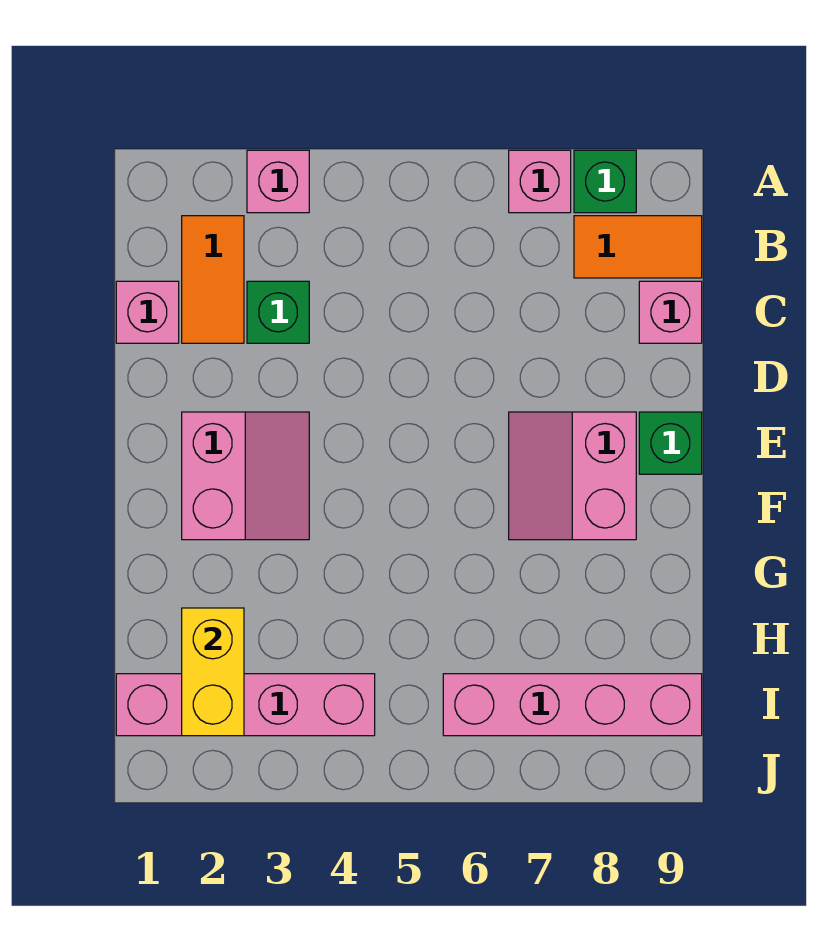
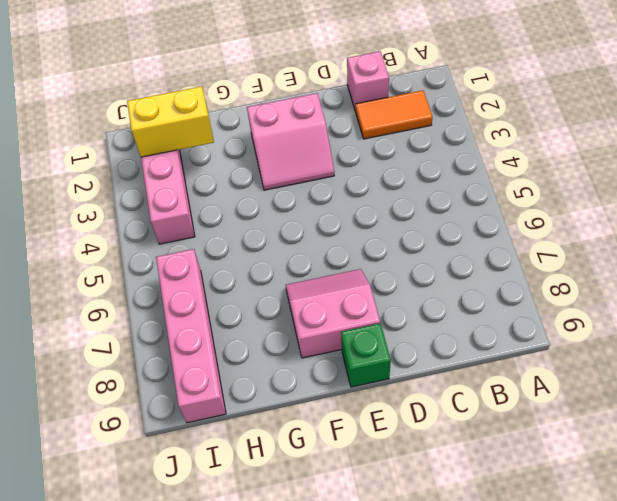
none -> pink 1x1 brick [247,150,309,213]
none -> pink 1x1 brick [509,150,571,213]
none -> green 1x1 brick [574,150,636,213]

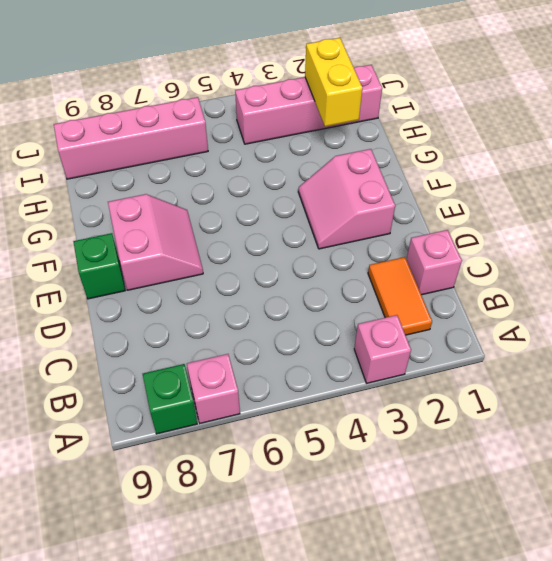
none -> orange 1x2 tile [574,216,702,278]
none -> green 1x1 brick [247,281,309,343]
none -> pink 1x1 brick [639,281,702,343]

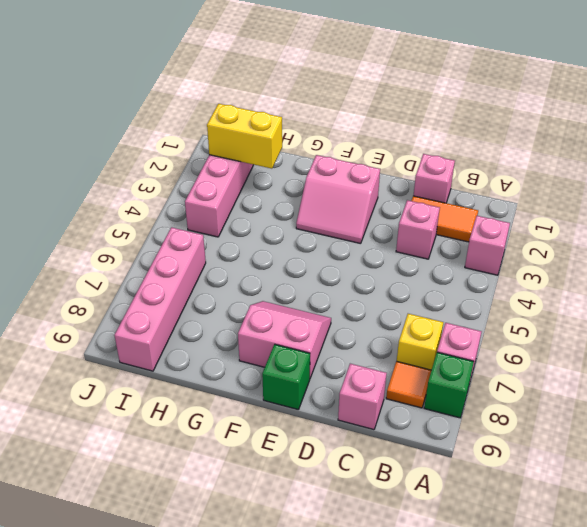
yellow 1x1 brick [397,314,443,370] -> none
orange 1x1 tile [386,361,431,408] -> orange 1x2 tile [574,216,702,278]
pink 1x1 brick [396,200,440,259] -> green 1x1 brick [247,281,309,343]

